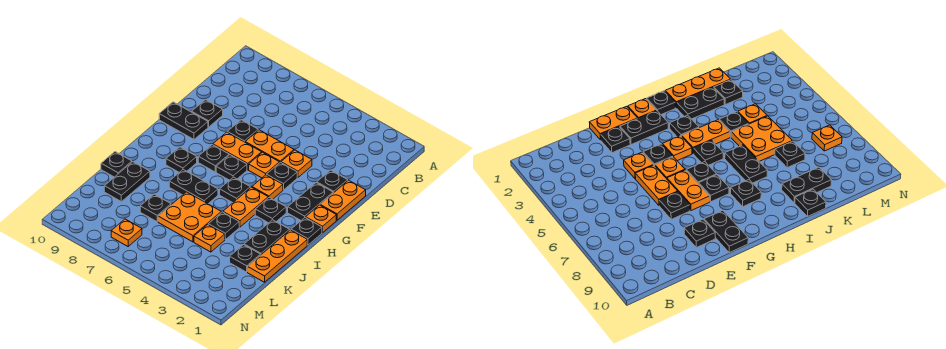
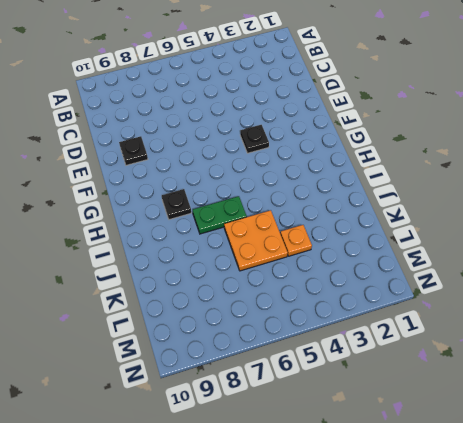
green 1x2 plate [193,196,247,234] -> black 1x2 plate [169,169,218,204]
none -> orange 1x2 plate [320,180,366,220]
none -> black 1x1 plate [317,170,348,193]
none -> orange 1x1 plate [281,150,312,177]
none -> orange 1x2 plate [245,130,294,163]

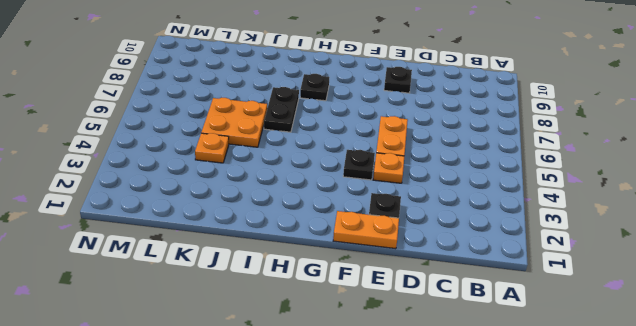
none -> black 1x1 plate [227,120,258,142]
none -> black 1x2 plate [288,183,333,220]
none -> orange 1x1 plate [249,152,279,178]
none -> orange 1x2 plate [213,132,262,170]

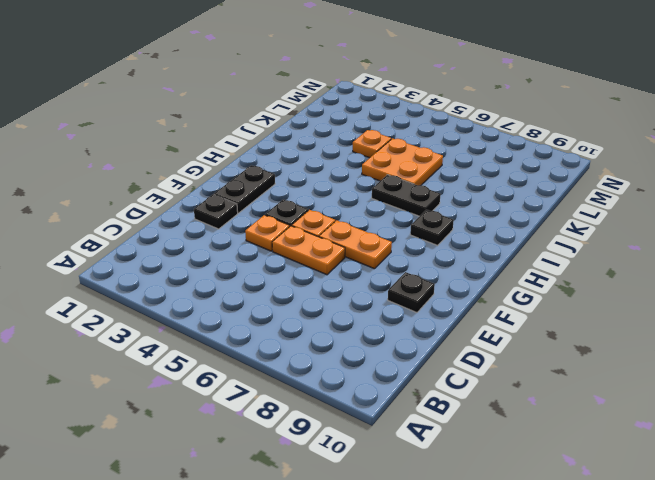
none -> orange 1x2 plate [320,180,366,220]
none -> black 1x1 plate [227,120,258,142]
none -> black 1x2 plate [159,102,208,139]
none -> orange 1x1 plate [306,205,336,233]

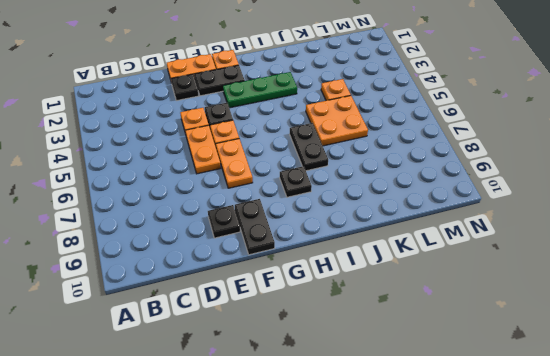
green 1x3 plate [223,72,297,108] -> black 1x1 plate [255,197,286,223]
none -> black 1x1 plate [227,120,258,142]
none -> orange 1x1 plate [252,175,283,199]
none -> black 1x1 plate [216,155,247,180]
none -> black 1x1 plate [198,145,229,172]

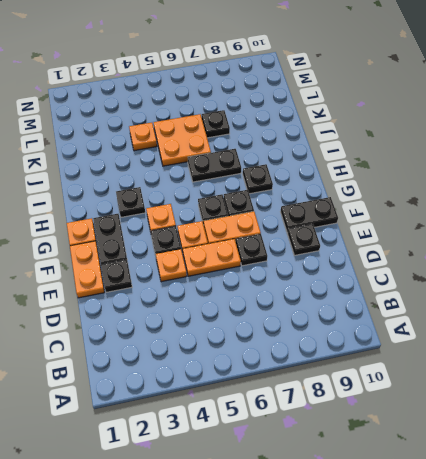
none -> black 1x1 plate [291,218,322,245]
none -> orange 1x2 plate [223,187,268,227]
none -> black 1x1 plate [220,177,250,203]
none -> orange 1x3 plate [248,230,307,282]

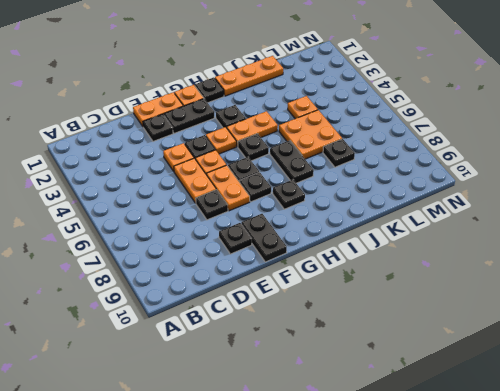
none -> black 1x2 plate [244,220,290,255]
none -> black 1x1 plate [208,212,239,239]
none -> black 1x2 plate [104,162,150,202]
none -> black 1x1 plate [101,152,132,177]

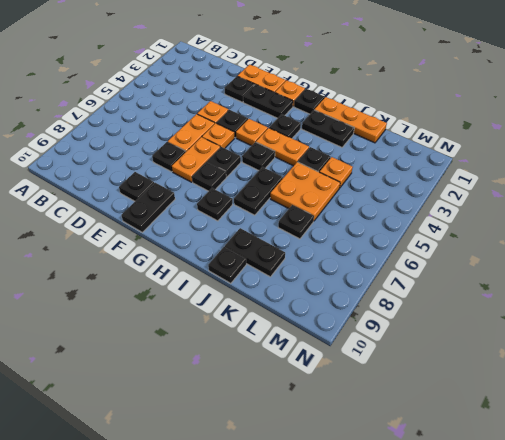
none -> black 1x1 plate [230,245,260,272]
none -> orange 1x1 plate [111,219,142,246]

